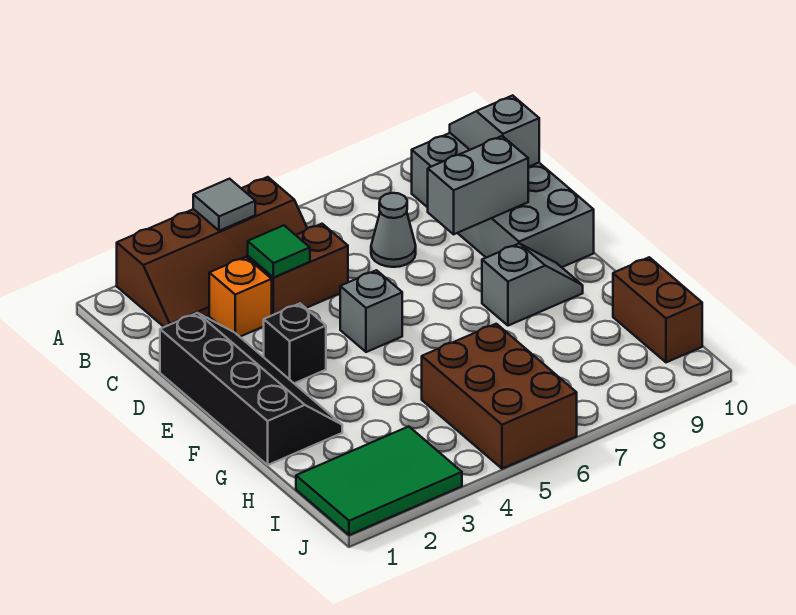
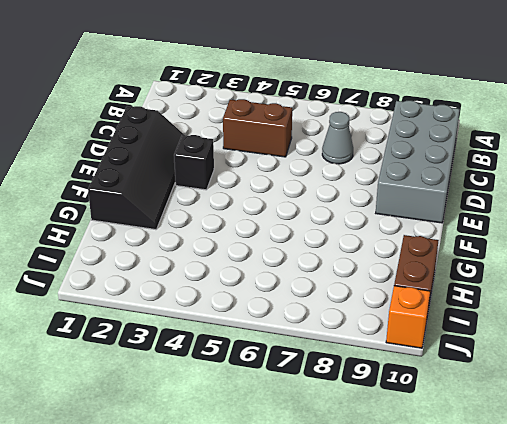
orange 1x1 brick [386,286,430,348] -> orange 1x1 brick moved to [209,257,272,337]
none -> brown 2x4 slope [117,177,307,327]
none -> grey 1x1 brick [340,270,402,352]
none -> grey 1x2 slope [482,243,583,326]

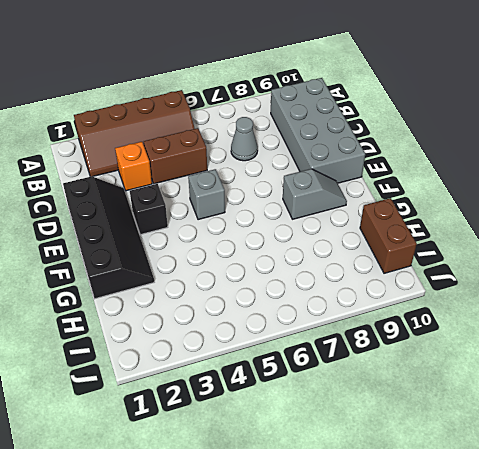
none -> brown 2x3 brick [422,324,577,469]
none -> green 2x3 tile [296,427,462,535]
none -> grey 1x1 tile [193,179,255,231]

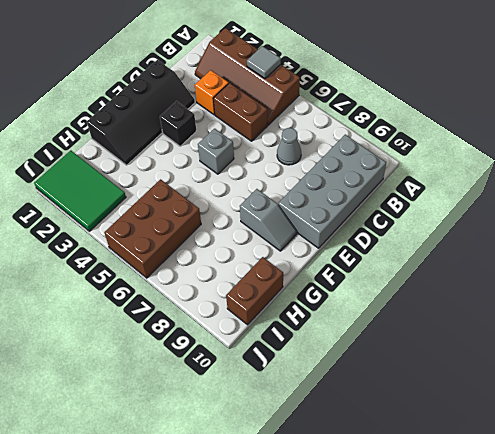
none -> grey 1x2 slope [450,95,539,167]
none -> green 1x1 tile [248,225,310,277]
none -> grey 1x2 brick [428,136,528,234]

